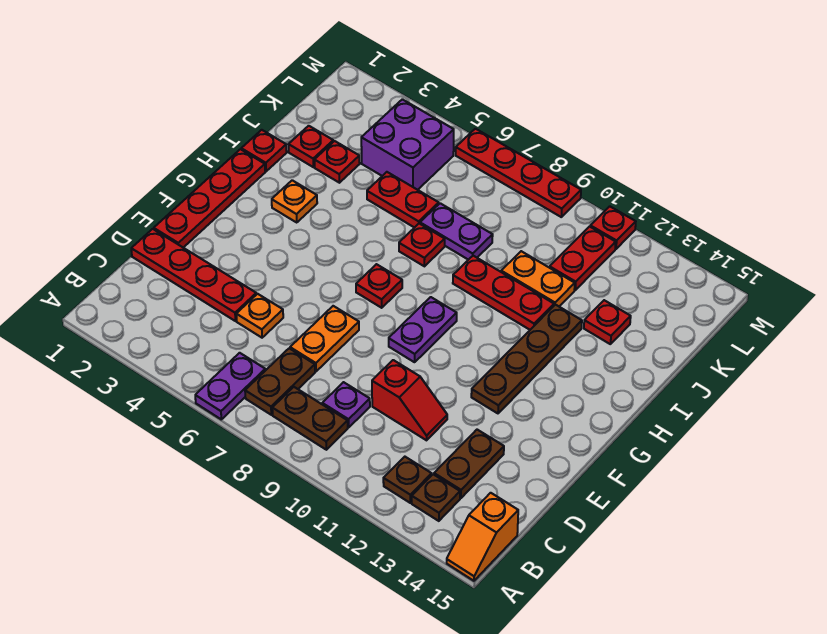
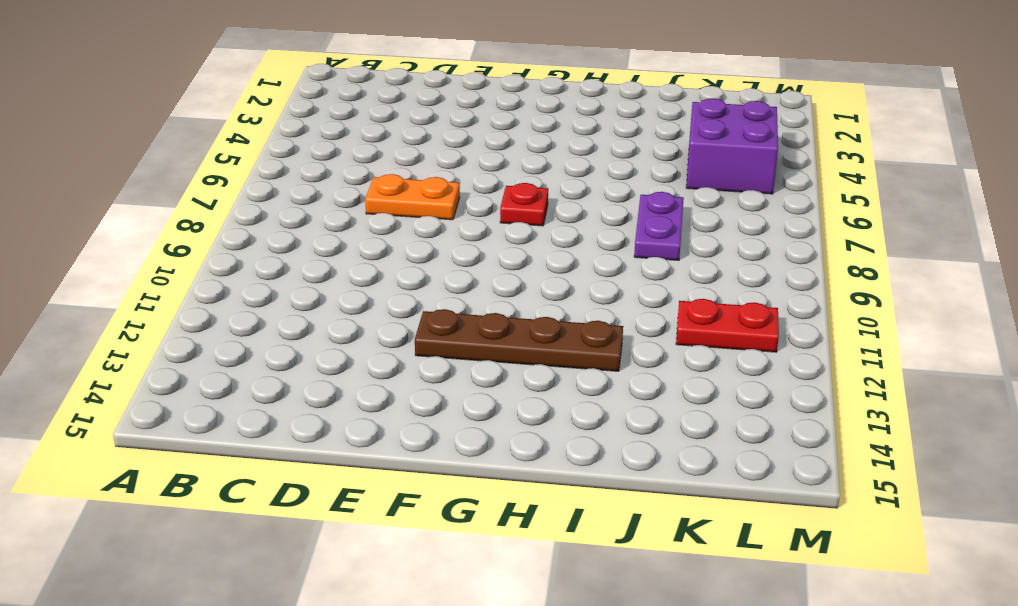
none -> purple 1x2 plate [195,353,265,419]
none -> orange 1x2 slope [447,493,518,581]
none -> brown 1x2 plate [245,348,315,415]
none -> brown 1x2 plate [272,387,348,450]

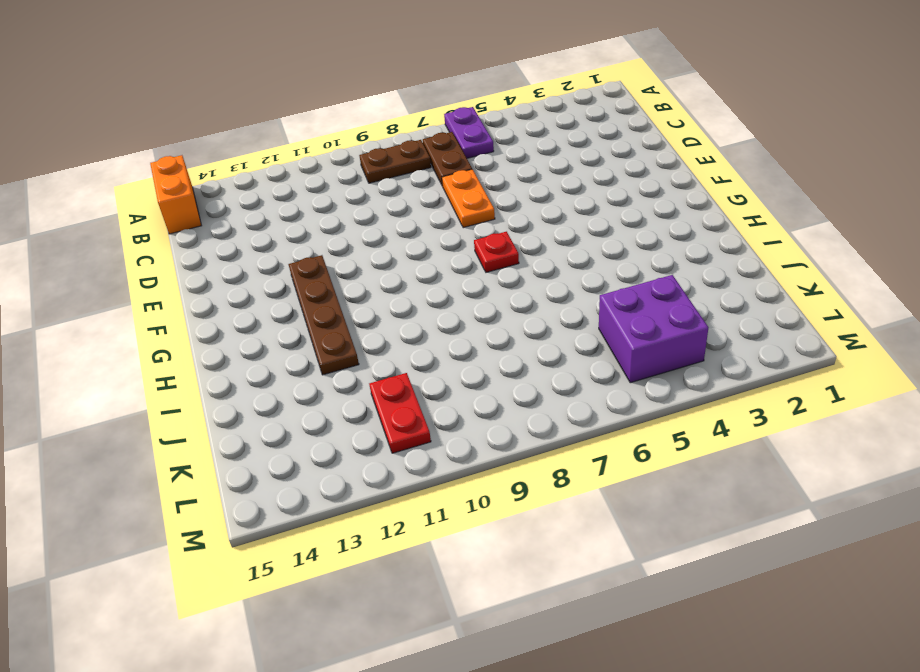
orange 1x2 brick [150,155,201,234] -> orange 1x2 slope [447,493,518,581]
none -> brown 1x1 plate [383,457,432,503]
none -> brown 1x1 plate [412,474,460,521]
none -> purple 1x1 plate [322,382,370,427]
none -> brown 1x2 plate [434,430,504,498]

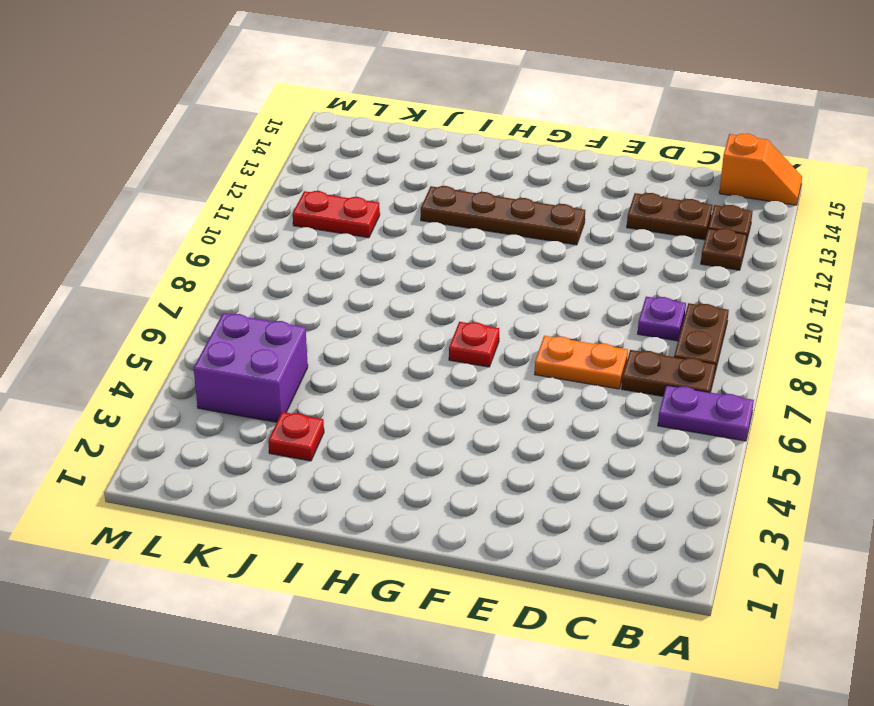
none -> red 1x4 plate [131,229,256,321]
none -> orange 1x1 plate [236,294,283,338]
none -> red 1x2 slope [372,360,447,440]
none -> red 1x4 plate [154,149,265,248]

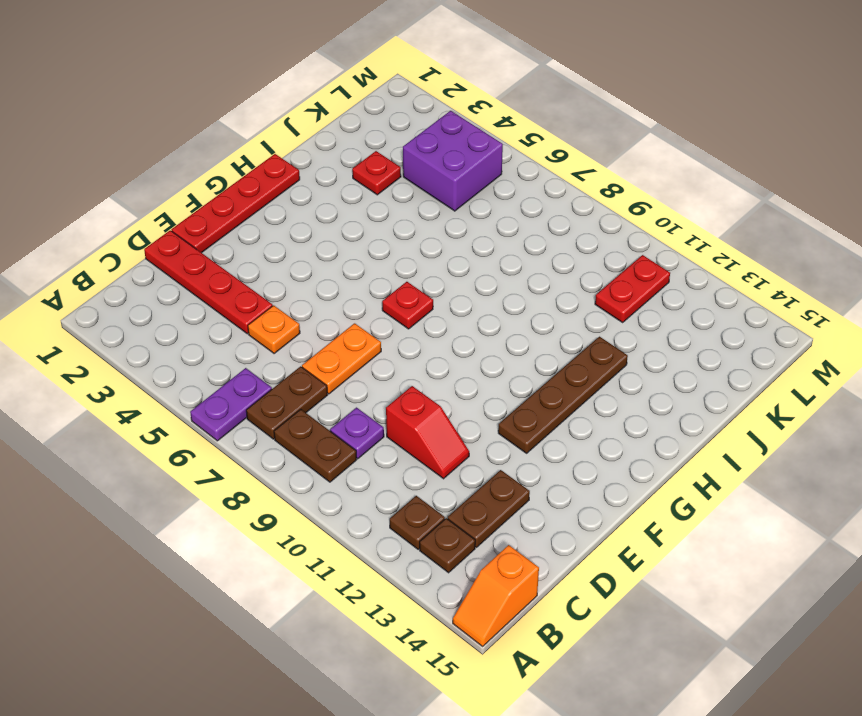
none -> purple 1x2 plate [389,297,457,362]
none -> orange 1x1 plate [272,180,317,222]
none -> red 1x1 plate [241,130,287,171]
none -> red 1x1 plate [399,224,445,266]

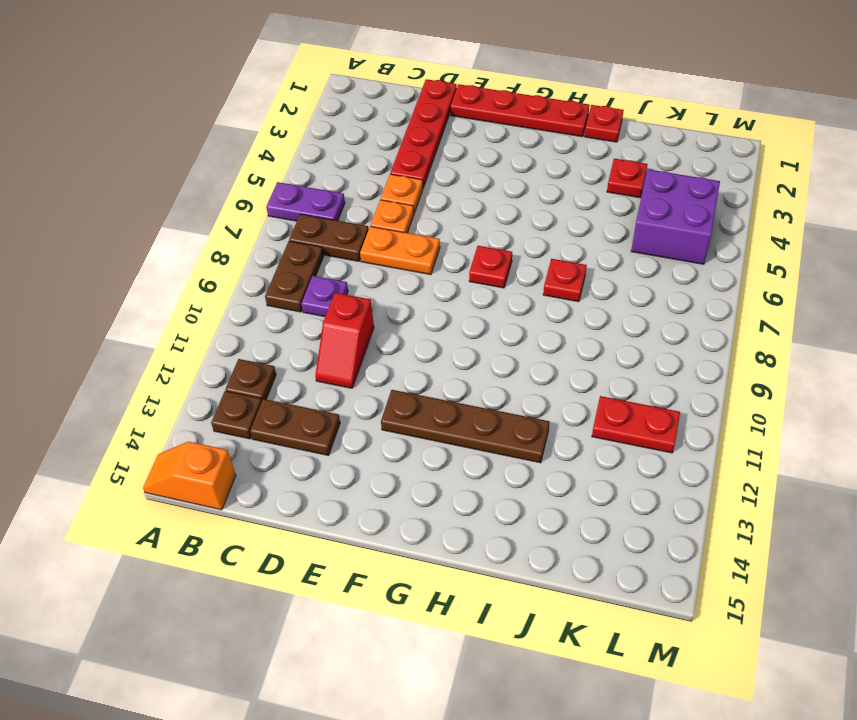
orange 1x1 plate [370,200,414,233] -> orange 1x1 plate moved to [272,180,317,222]
none -> purple 1x2 plate [389,297,457,362]
none -> red 1x3 plate [453,256,554,330]
none -> red 1x1 plate [289,126,333,167]
none -> red 1x2 plate [367,172,439,228]

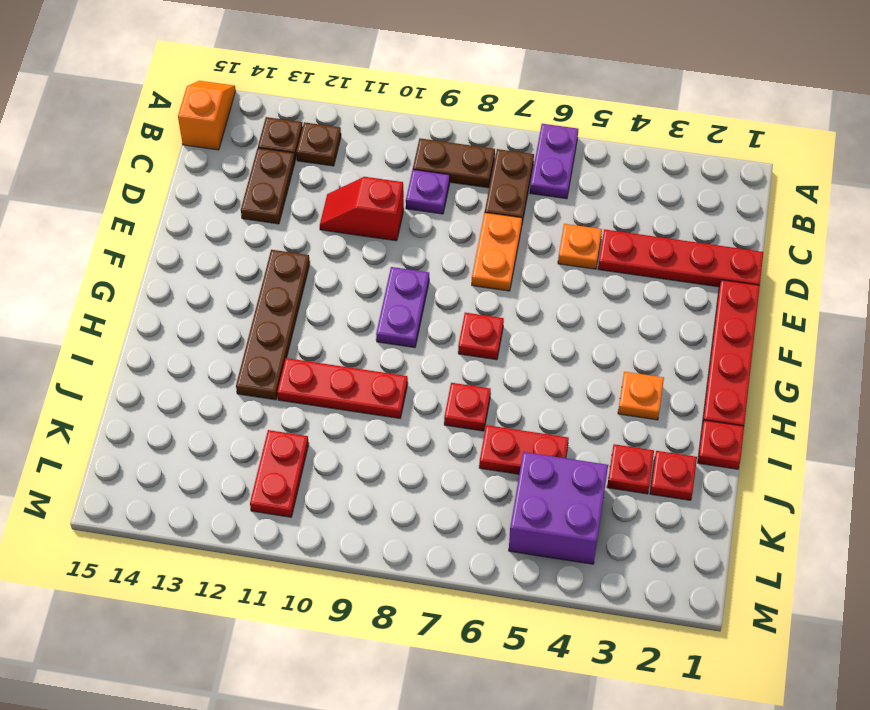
none -> purple 1x2 plate [420,203,493,260]
none -> orange 1x2 plate [501,251,575,306]
none -> red 1x1 plate [584,300,631,344]
none -> red 1x4 plate [456,129,581,217]

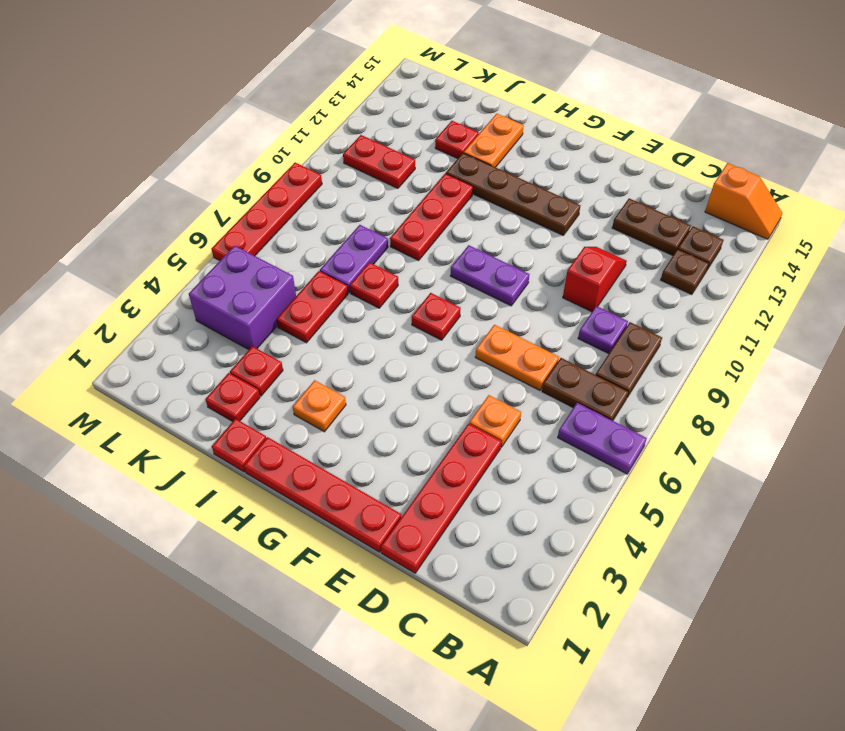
orange 1x2 plate [464,114,524,167] -> orange 1x2 plate moved to [501,251,575,306]
none -> red 1x1 plate [590,206,636,249]

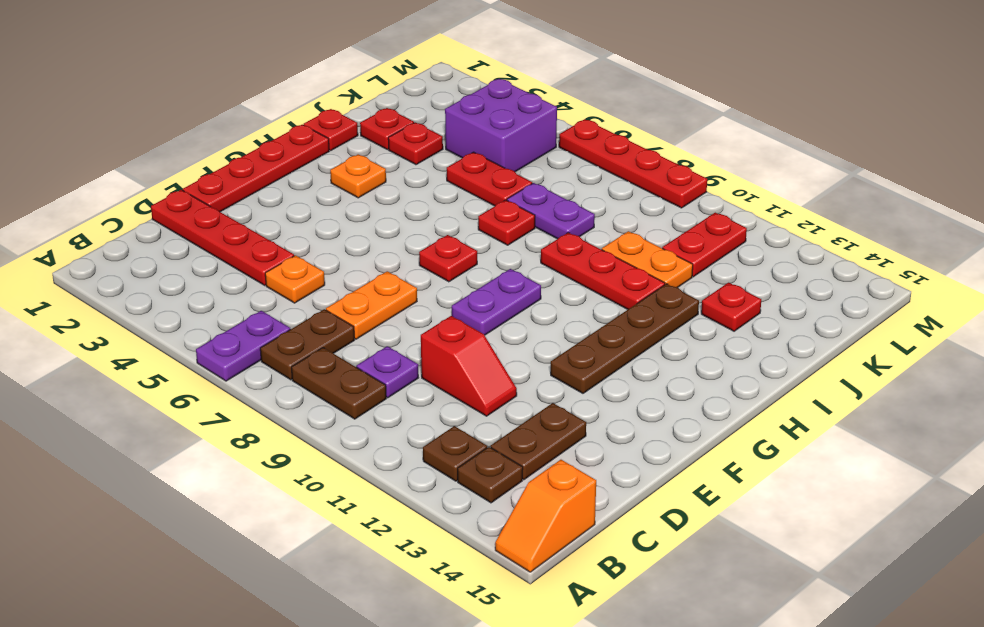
none -> red 1x1 plate [590,206,636,249]

